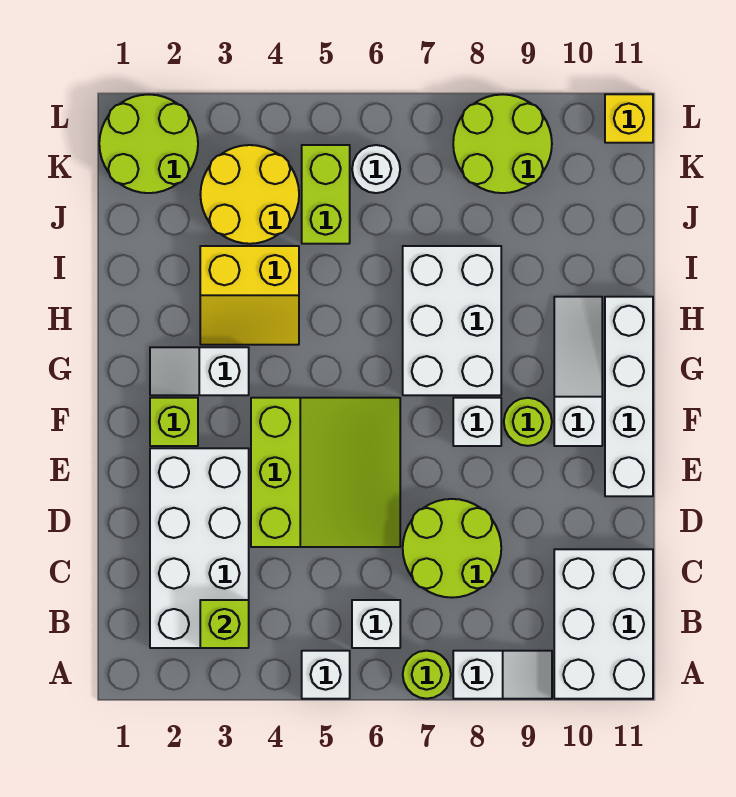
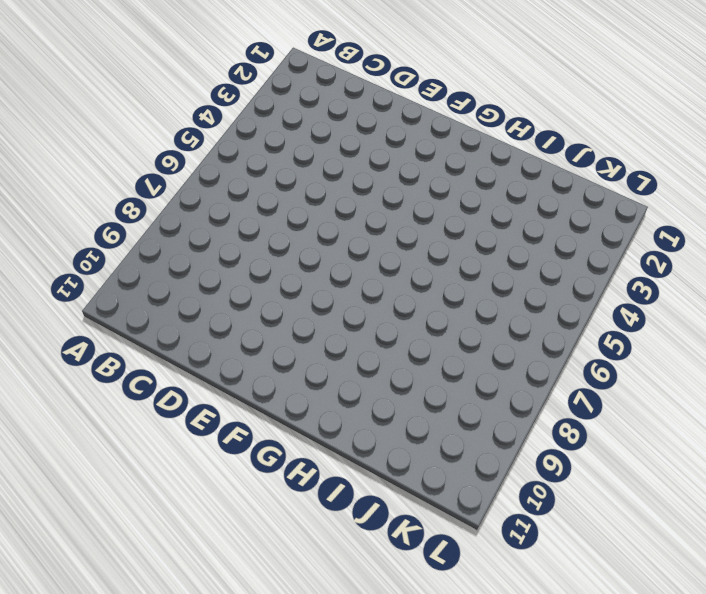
none -> white 1x1 brick [302,651,350,699]
none -> lime 1x1 round brick [403,651,451,699]
none -> white 1x2 slope [453,651,552,699]

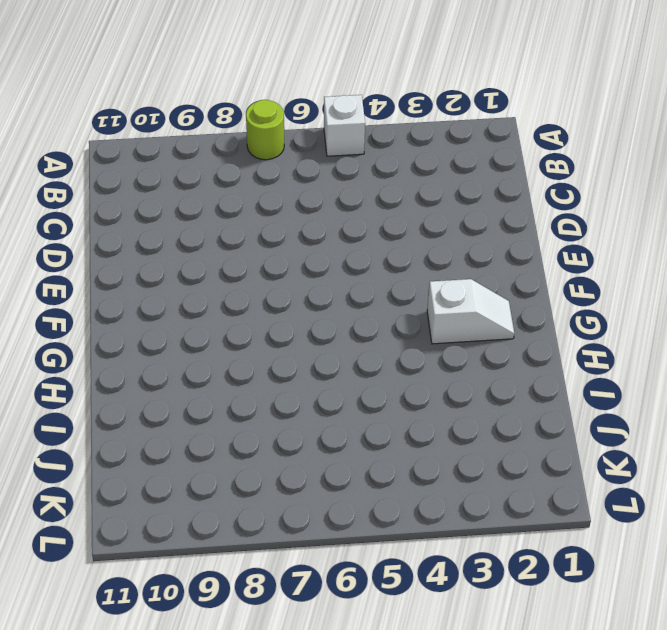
none -> white 1x2 slope [453,651,552,699]
none -> white 2x3 brick [554,549,653,699]
none -> white 2x4 brick [150,448,249,648]

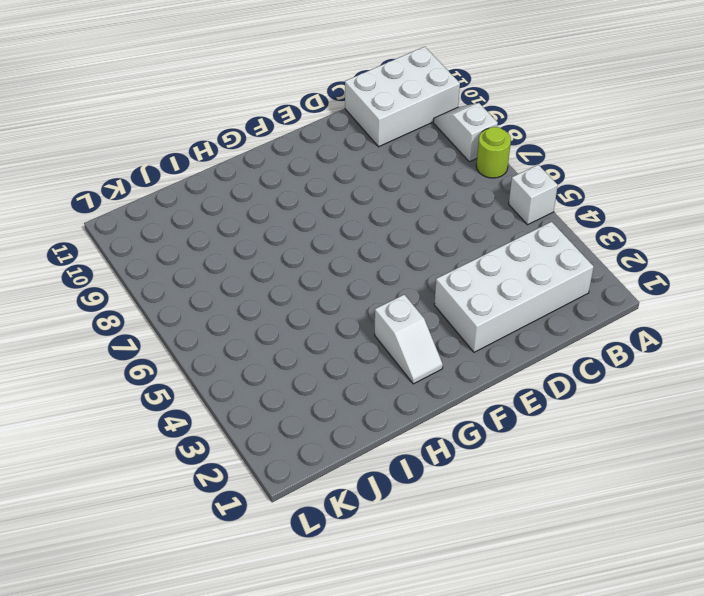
none -> white 1x1 brick [352,600,400,648]
none -> lime 2x2 round brick [403,499,501,598]
none -> lime 3x3 slope [251,398,400,547]

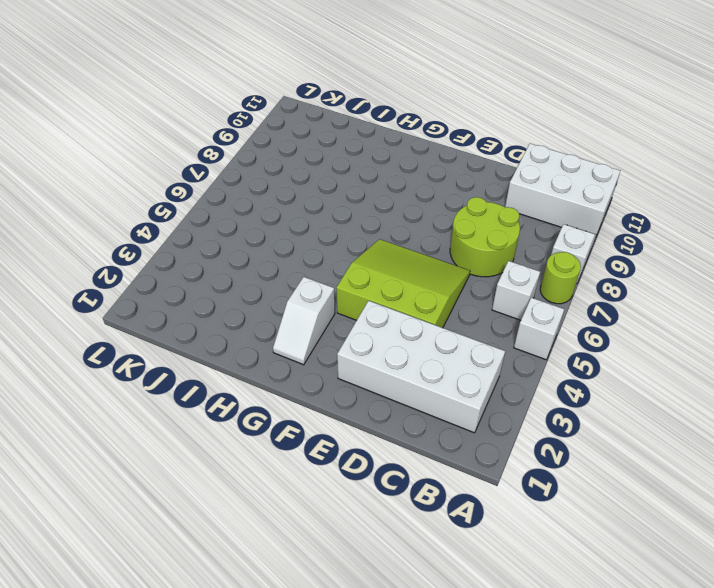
none -> white 1x4 brick [605,297,653,496]
none -> lime 1x1 brick [150,398,198,446]
none -> white 1x1 brick [453,398,501,446]

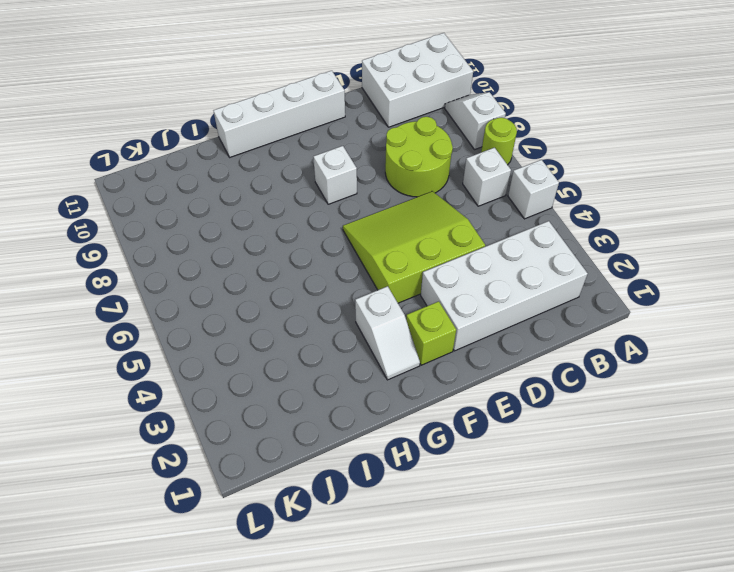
none -> lime 1x1 round brick [504,398,552,446]
none -> white 1x3 slope [554,297,602,446]
none -> white 2x3 brick [403,246,501,395]

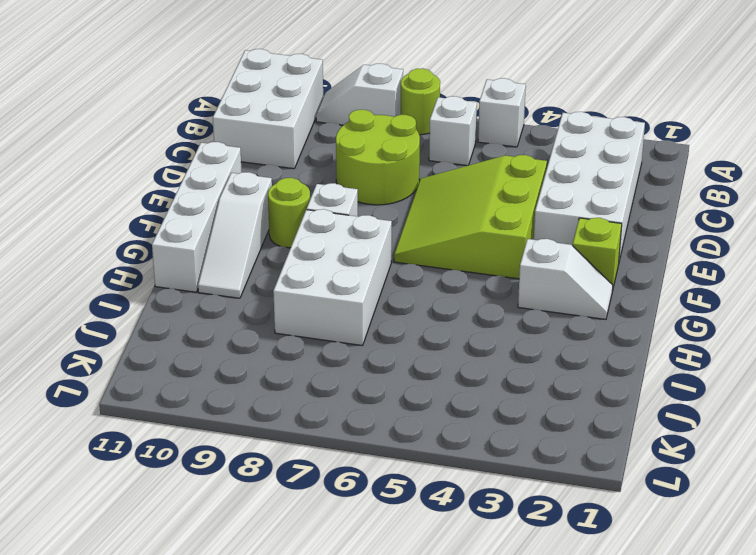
none -> yellow 2x2 slope [200,246,299,345]
none -> yellow 2x2 round brick [200,145,299,244]
none -> lime 1x2 brick [302,145,350,244]

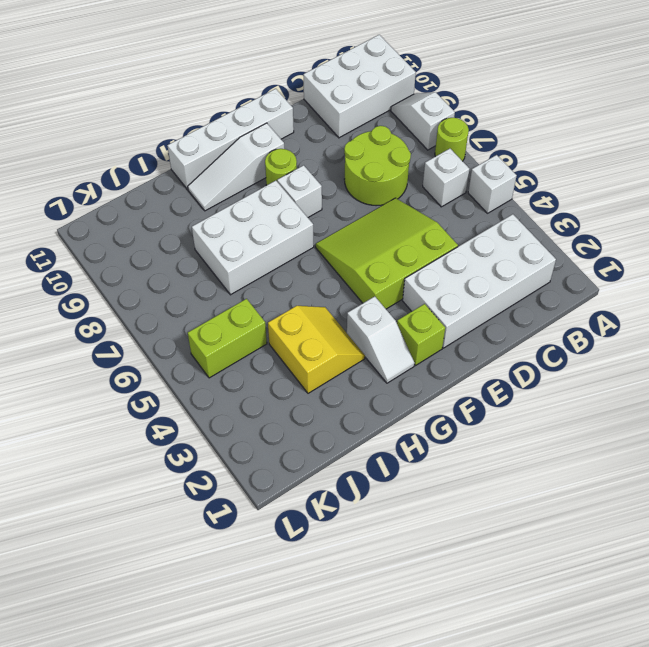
none -> yellow 2x2 round brick [200,145,299,244]
none -> lime 2x2 round brick [99,94,198,193]
none -> white 1x1 round brick [352,145,400,193]

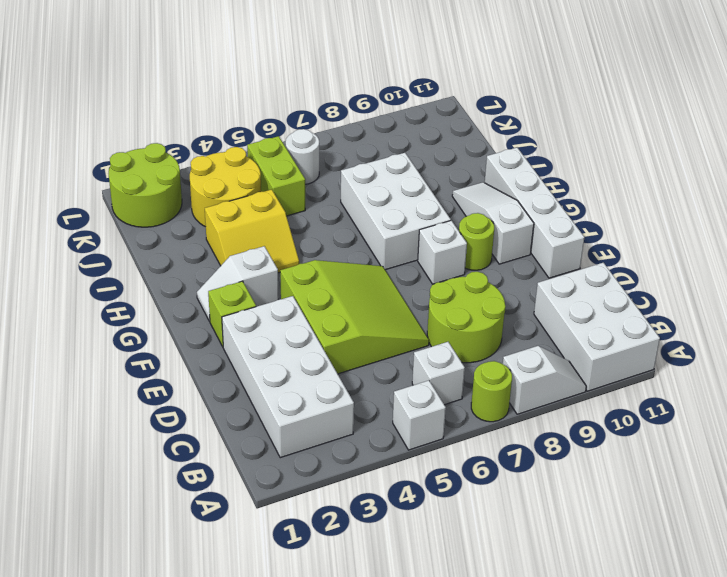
none -> lime 2x2 round brick [453,94,552,193]
none -> yellow 1x1 brick [605,94,653,143]
none -> lime 1x1 brick [200,600,249,648]

